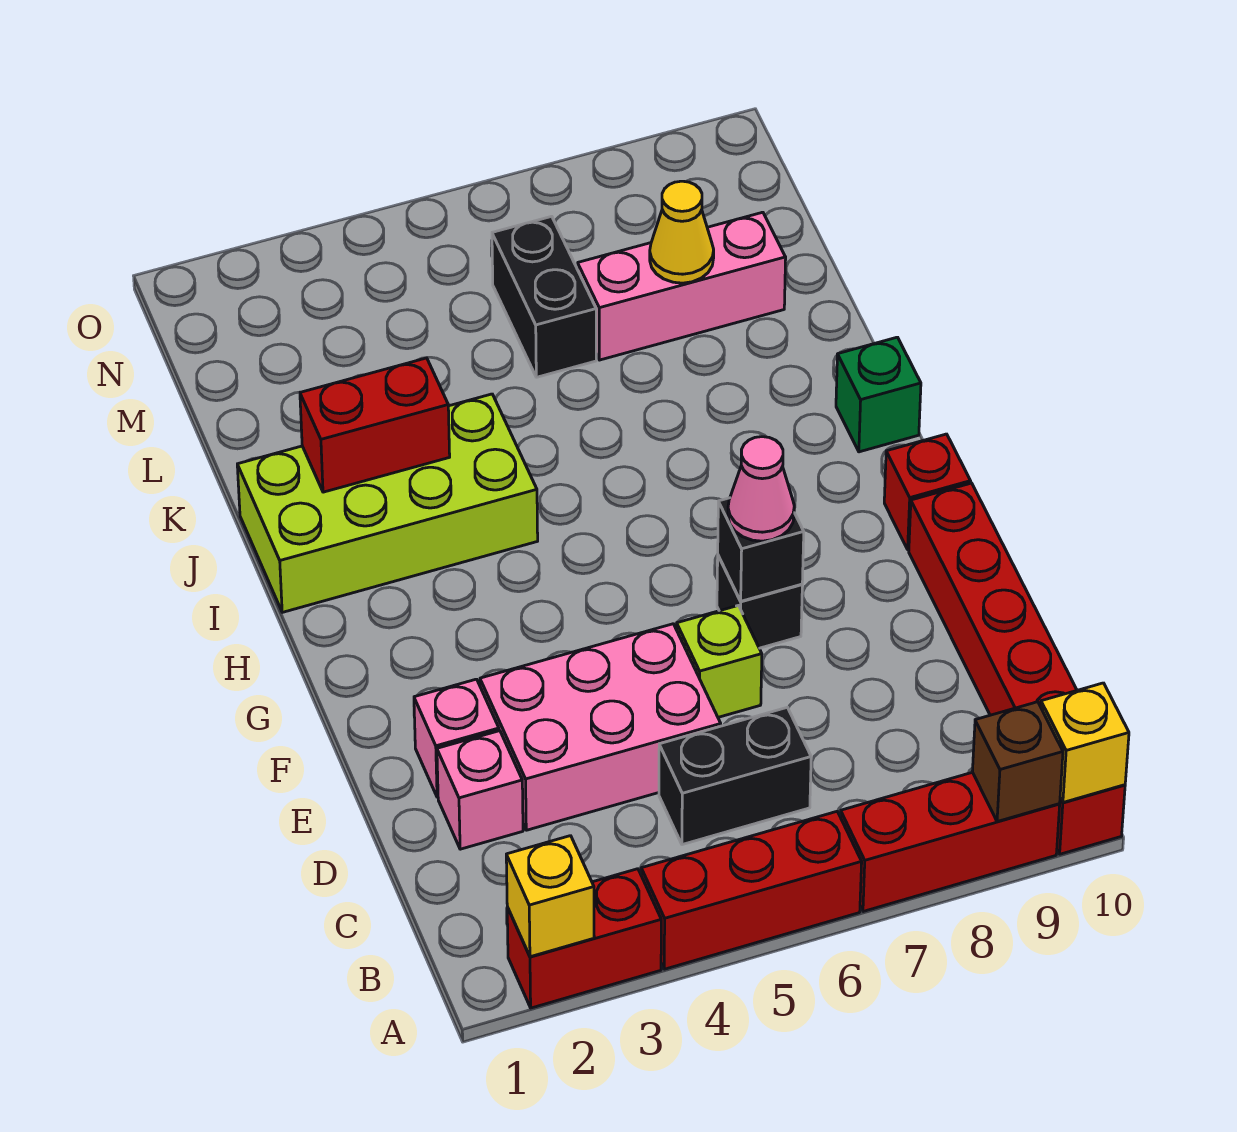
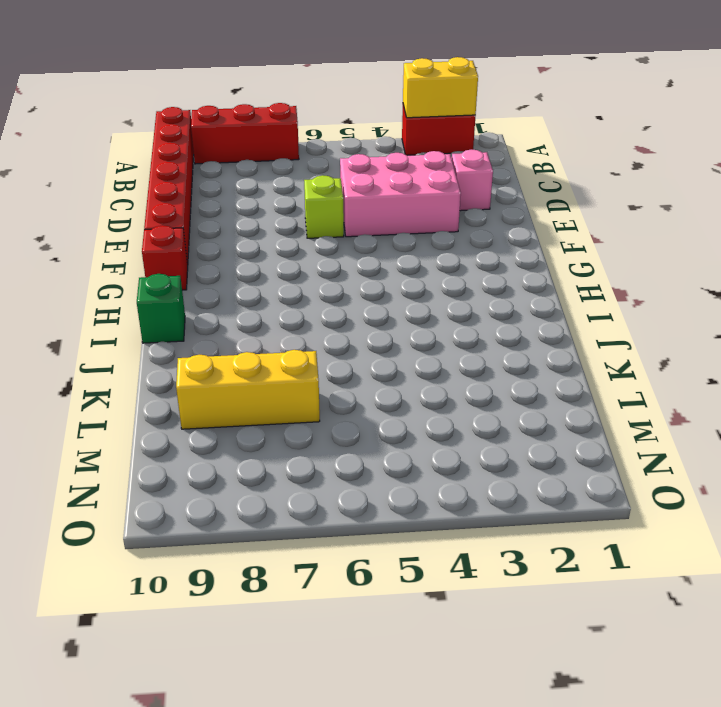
yellow 1x2 brick [403,57,478,118] -> yellow 1x1 brick [506,836,594,957]
yellow 1x3 brick [176,350,320,429] -> pink 1x3 brick [578,212,786,360]
none -> red 1x3 brick [641,811,862,969]
none -> black 1x2 brick [659,707,811,845]
none -> pink 1x1 brick [414,679,499,797]

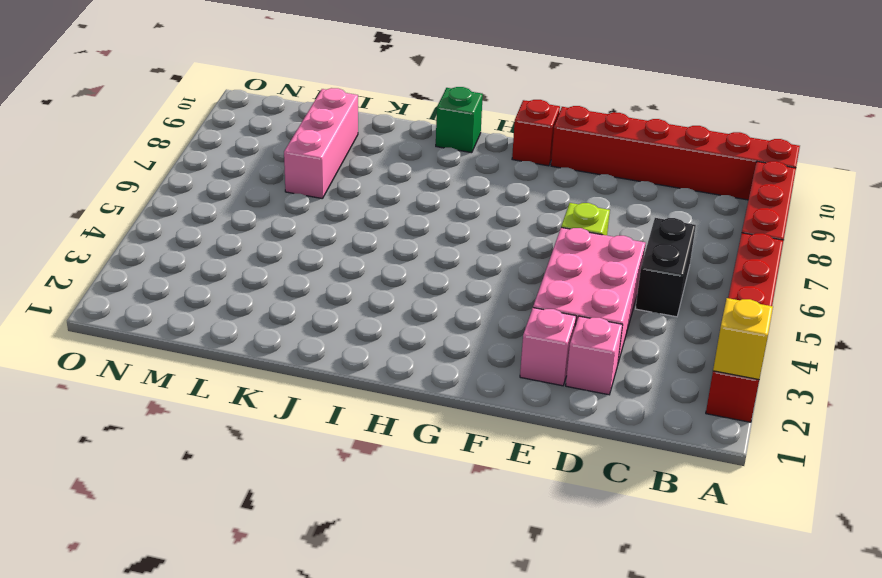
none -> black 1x1 brick [717,556,802,648]
none -> lime 2x4 brick [237,394,538,612]
none -> black 1x2 brick [492,216,596,377]

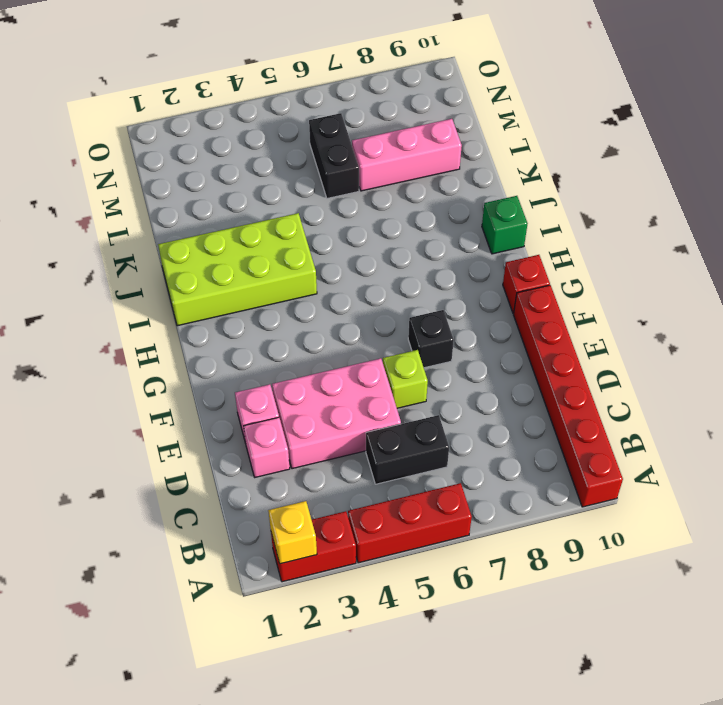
none -> red 1x3 brick [840,772,1060,912]
none -> brown 1x1 brick [972,702,1063,822]
none -> yellow 1x1 brick [1041,683,1129,802]

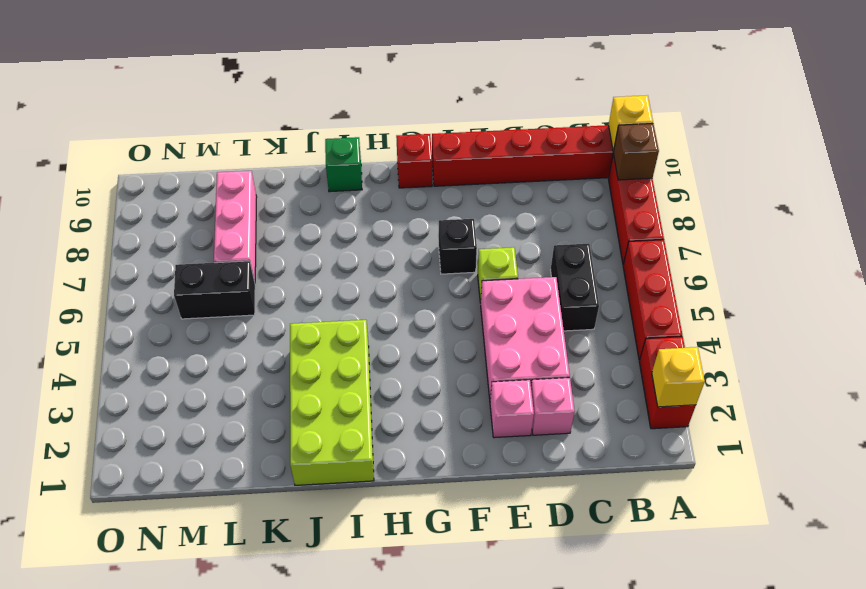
none -> black 1x1 brick [718,498,804,601]
none -> red 1x2 brick [300,358,450,492]
none -> yellow 1x1 cone [650,181,714,283]

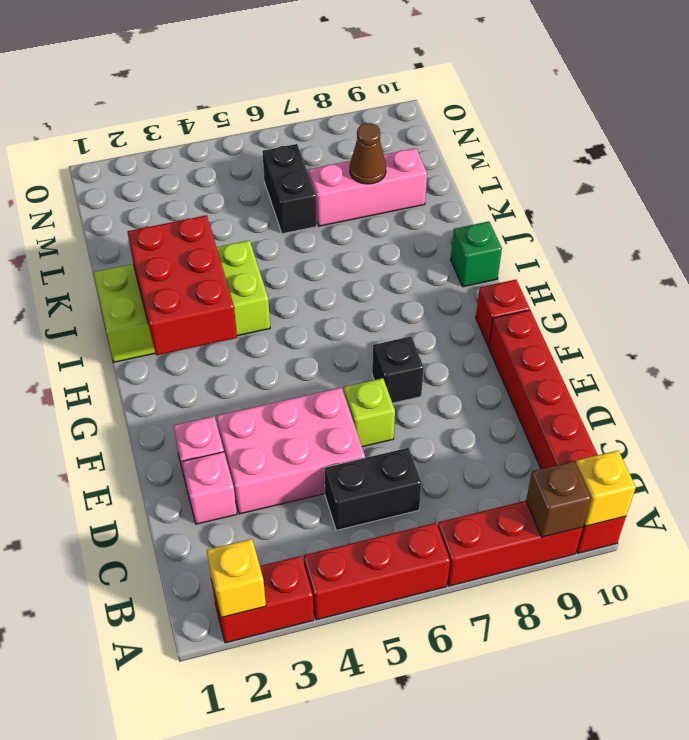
red 2x3 brick [127,215,237,355] -> red 1x2 brick [300,358,450,492]
brown 1x1 cone [350,123,386,184] -> yellow 1x1 cone [650,181,714,283]
none -> black 1x1 brick [718,498,804,601]
none -> pink 1x1 cone [728,437,794,541]

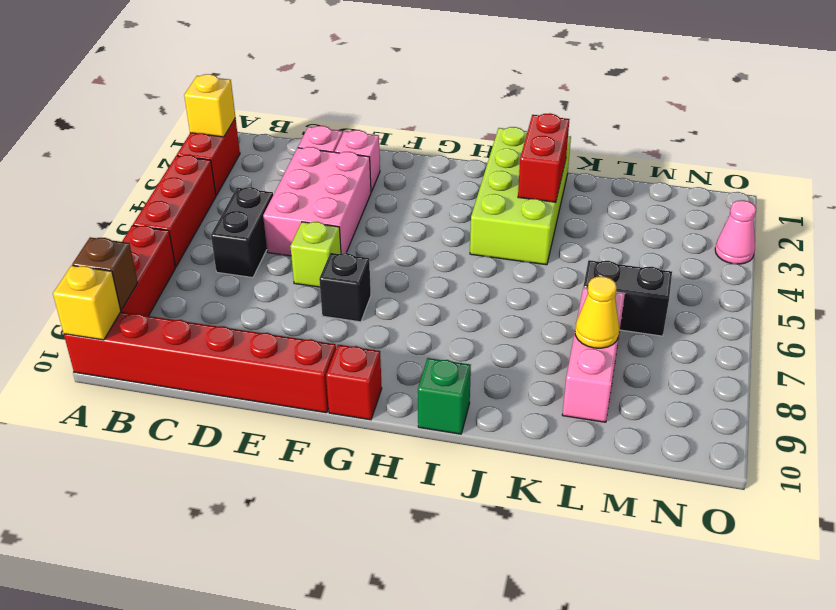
pink 1x1 cone [715,200,756,264] -> pink 1x1 cone moved to [728,437,794,541]
none -> black 1x1 brick [718,498,804,601]

